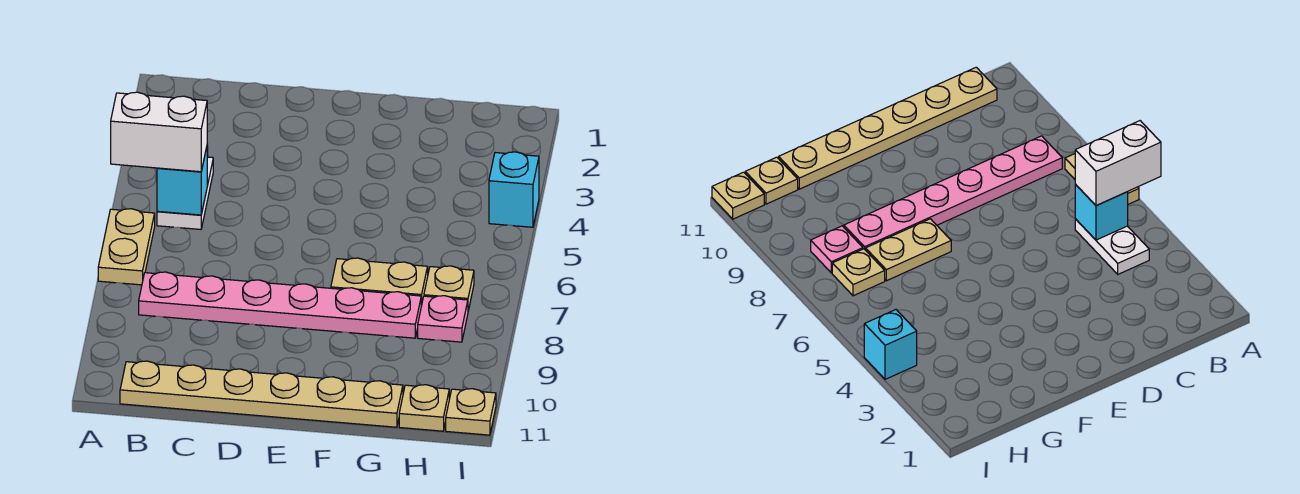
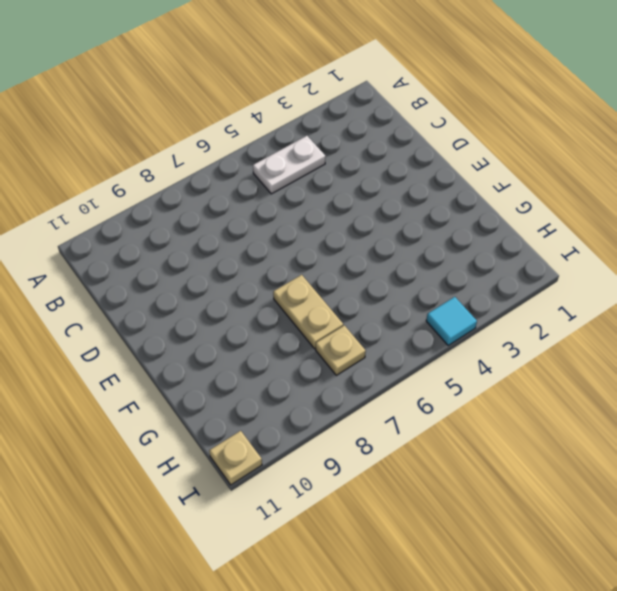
cyan 1x1 tile [426,297,477,345] -> cyan 1x1 brick [489,152,539,227]
none -> tan 1x2 plate [98,209,155,285]
none -> pink 1x6 plate [139,272,421,338]
none -> tan 1x6 plate [120,361,403,427]

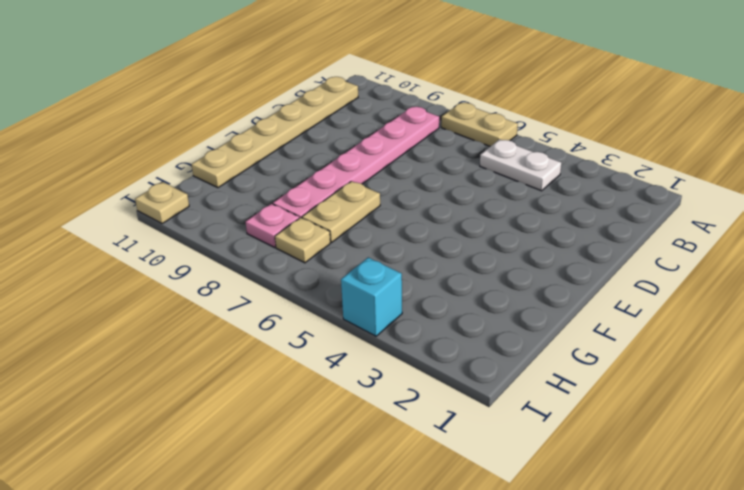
none -> tan 1x1 plate [399,385,449,431]
none -> cyan 1x1 brick [157,147,207,215]
none -> white 1x2 brick [111,92,207,172]

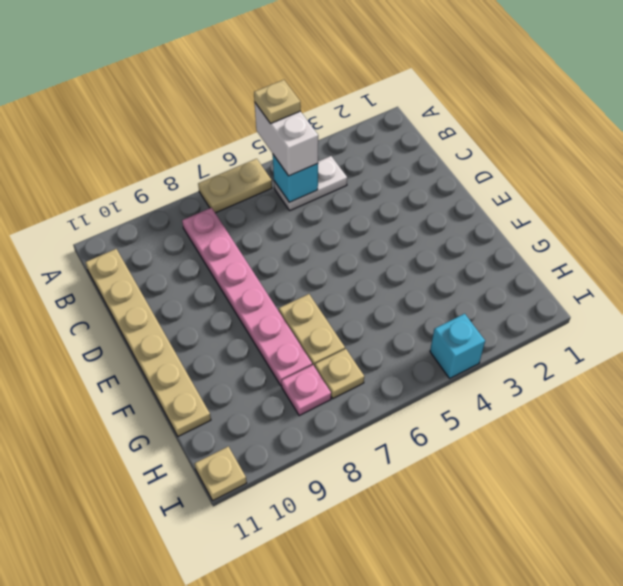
tan 1x1 plate [254,80,301,124] -> tan 1x1 plate moved to [399,385,449,431]

